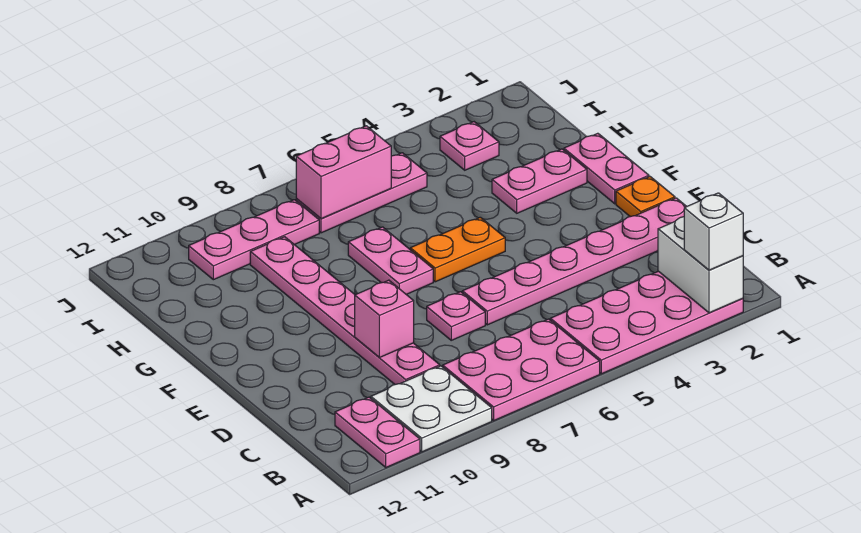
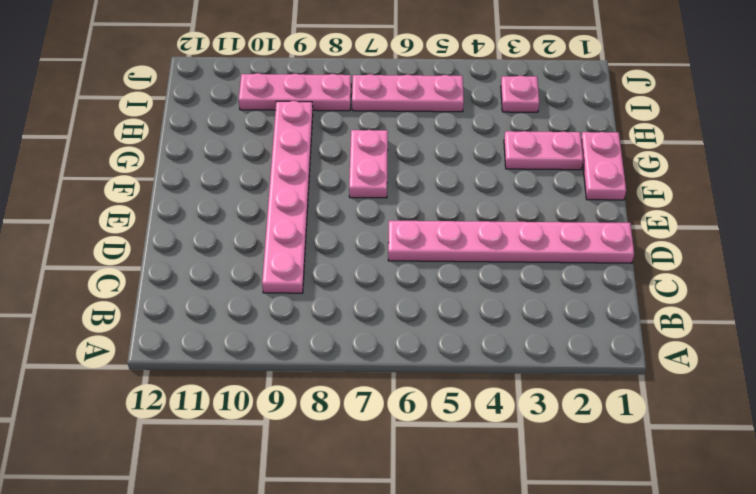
none -> pink 2x4 plate [550,271,743,374]
none -> pink 2x3 plate [443,319,600,421]
none -> white 2x2 plate [371,366,492,452]

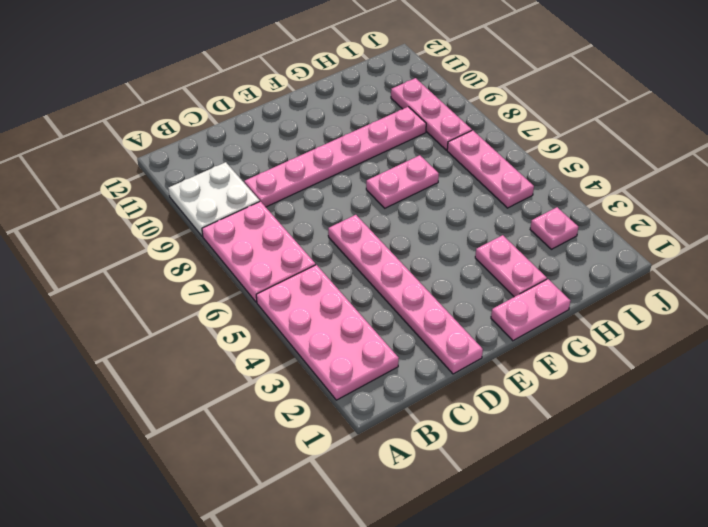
none -> pink 1x2 plate [335,397,420,467]
none -> pink 1x1 plate [427,292,485,340]
none -> orange 1x1 plate [616,177,675,217]

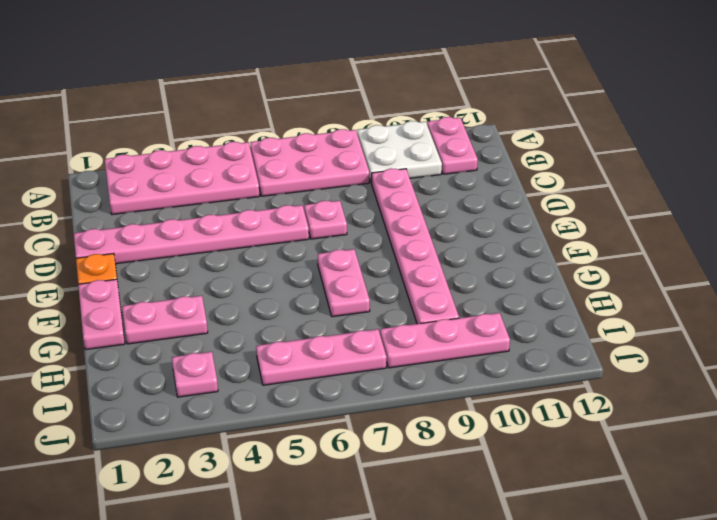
none -> orange 1x2 plate [410,217,505,282]
none -> white 1x2 brick [658,217,743,313]
none -> pink 1x1 brick [355,280,414,358]

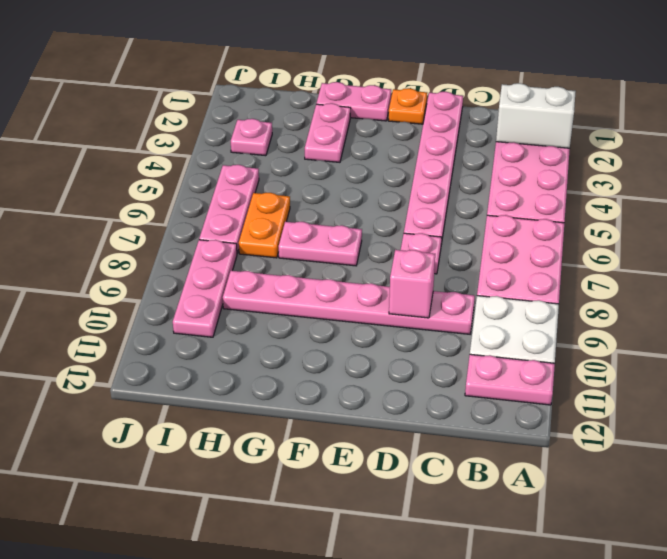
orange 1x2 plate [239,193,290,258] -> orange 1x2 plate moved to [410,217,505,282]
none -> pink 1x2 brick [296,126,391,219]
none -> white 1x1 brick [684,193,743,270]

